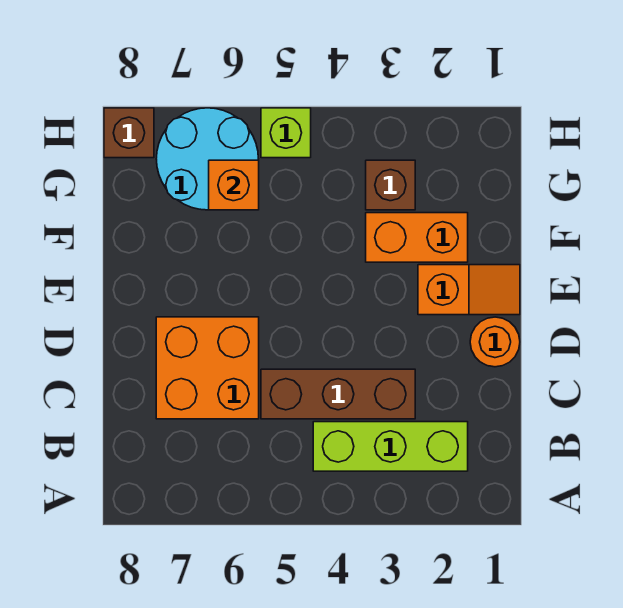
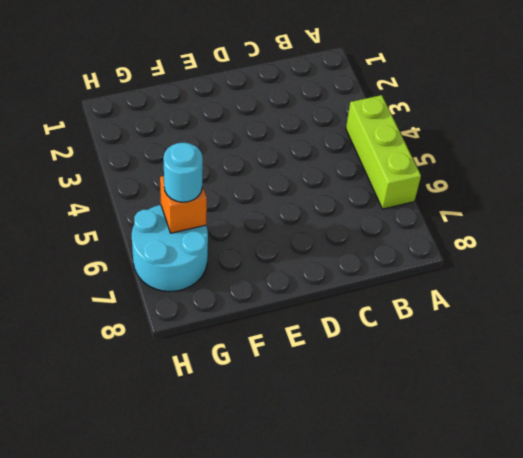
lime 1x3 brick [346,95,421,209] -> lime 1x3 brick moved to [313,422,468,471]
cyan 1x1 round brick [163,142,203,202] -> none
none -> brown 1x3 brick [261,369,415,419]
none -> orange 2x2 brick [156,317,259,419]

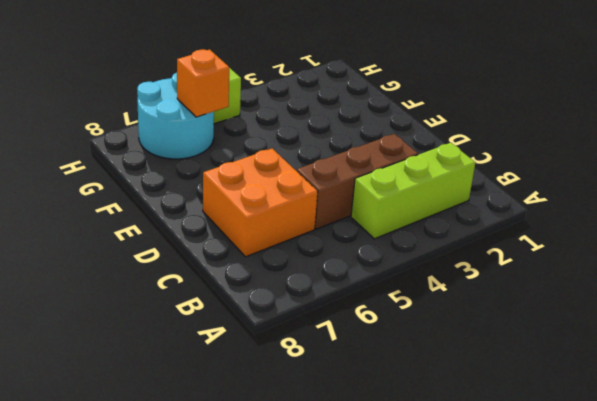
none -> orange 1x1 round brick [470,317,520,367]
none -> orange 1x2 slope [418,265,520,315]

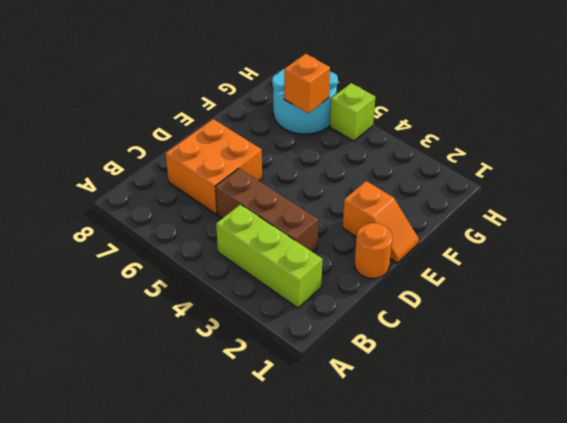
none -> orange 1x2 brick [366,213,468,262]
none -> brown 1x1 brick [366,160,415,210]

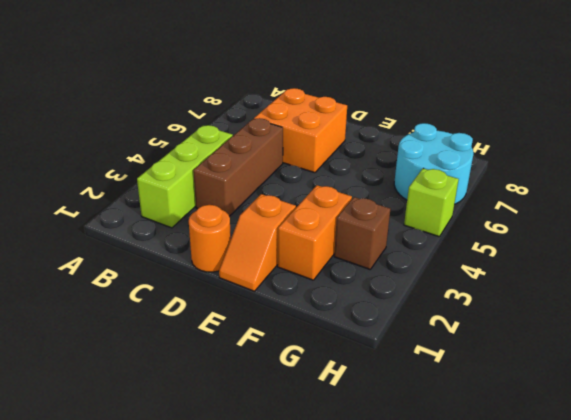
none -> brown 1x1 brick [104,108,154,158]
none -> orange 1x1 brick [209,160,259,210]

